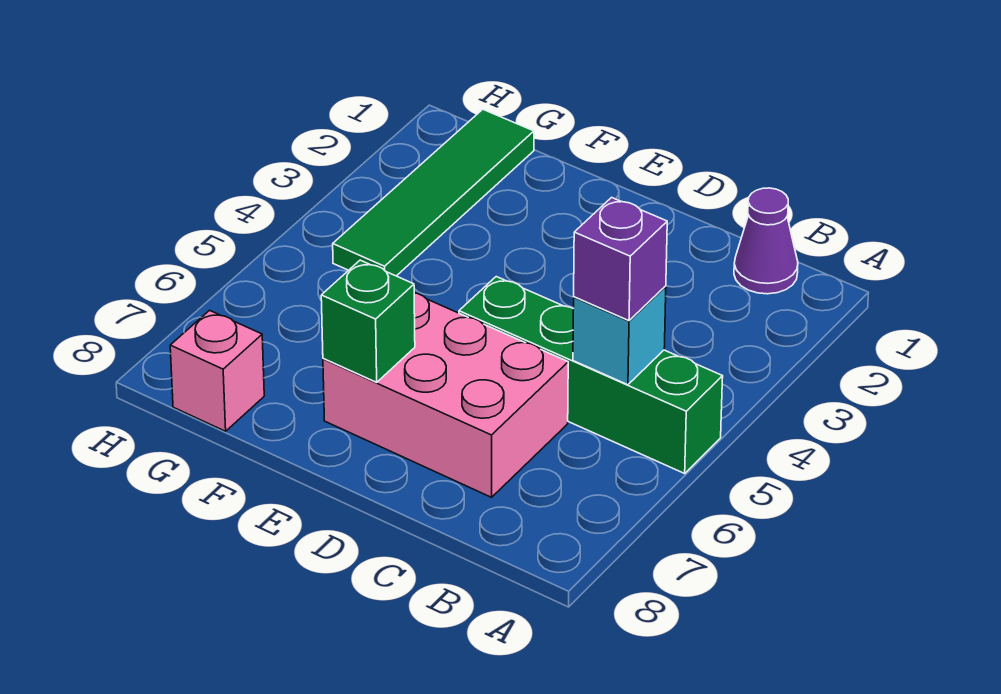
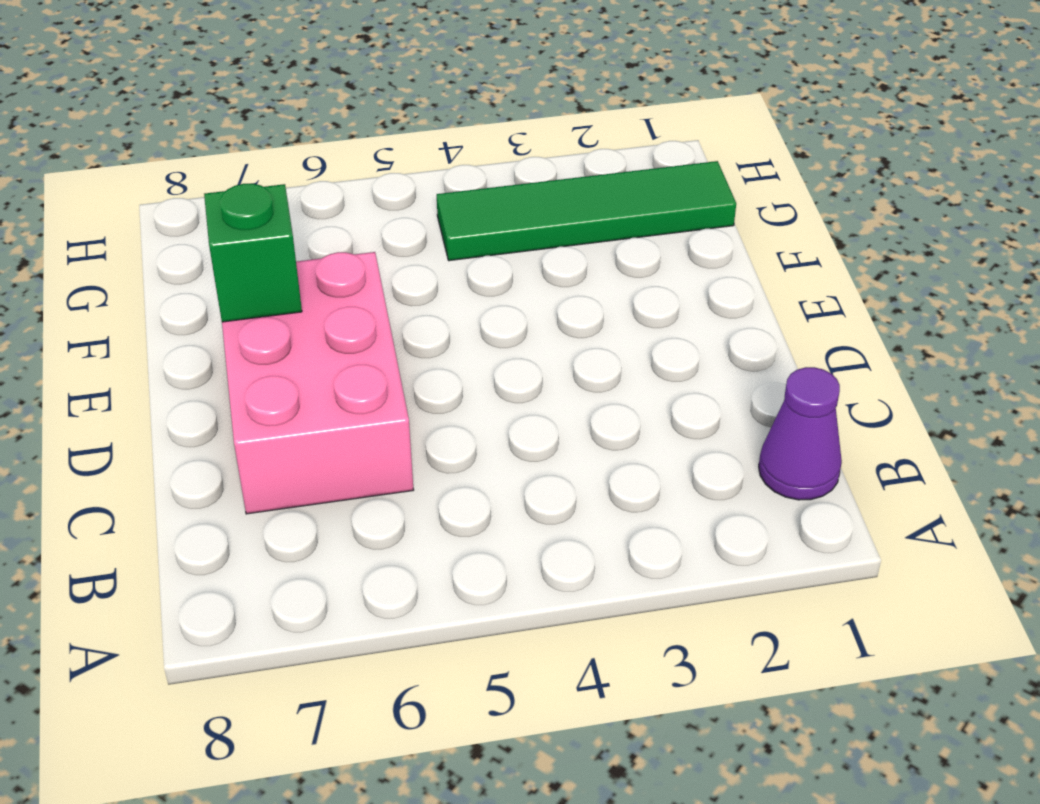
none -> green 1x4 brick [459,277,723,473]
none -> pink 1x1 brick [170,310,264,431]

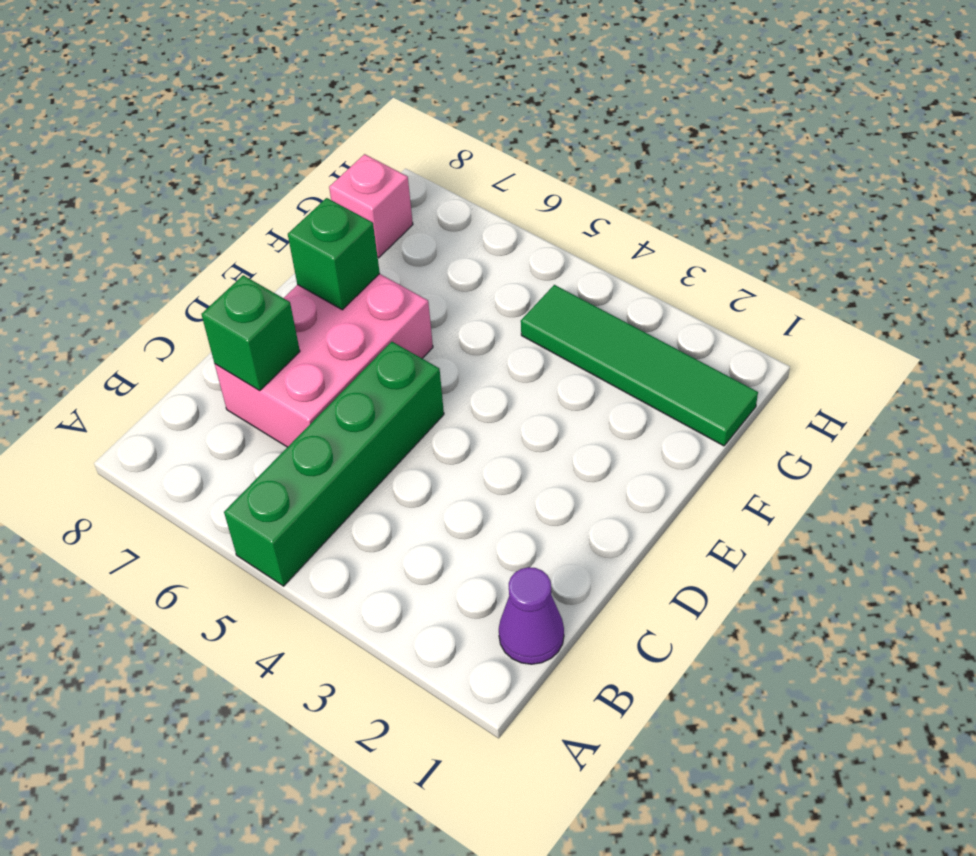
green 1x1 brick [201,275,300,391] -> none
none -> cyan 1x1 brick [573,286,666,385]
none -> purple 1x1 brick [574,197,667,321]

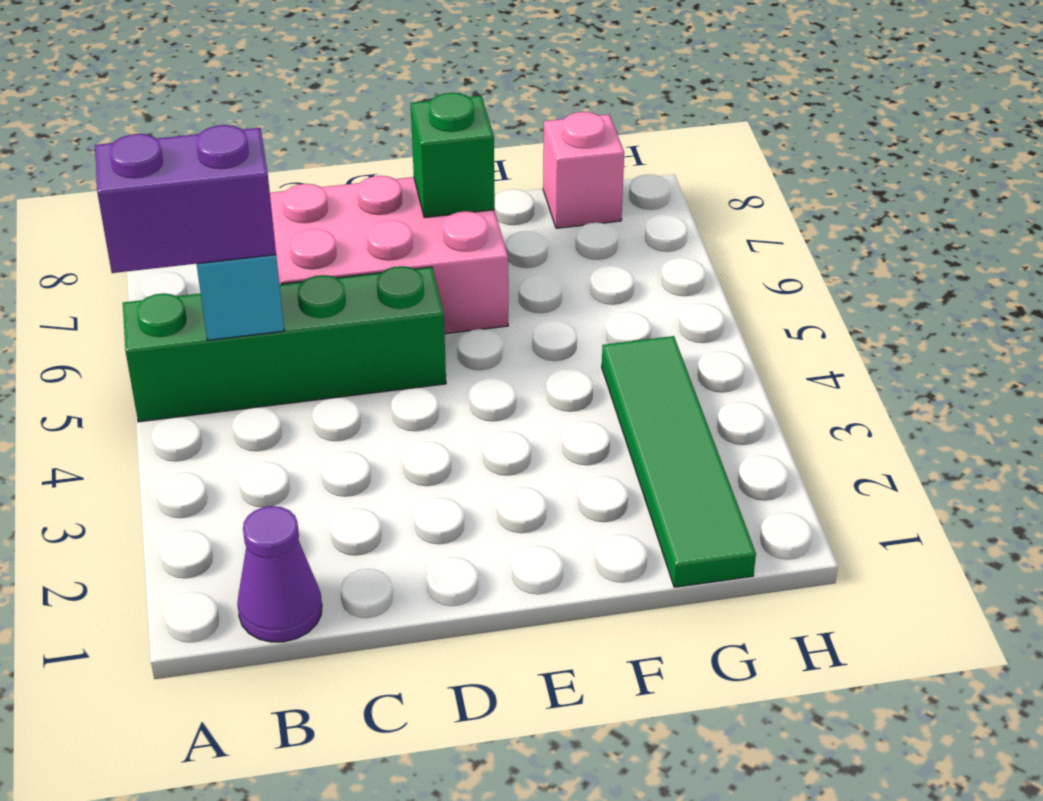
purple 1x2 brick [95,125,276,273] -> purple 1x1 brick [574,197,667,321]

